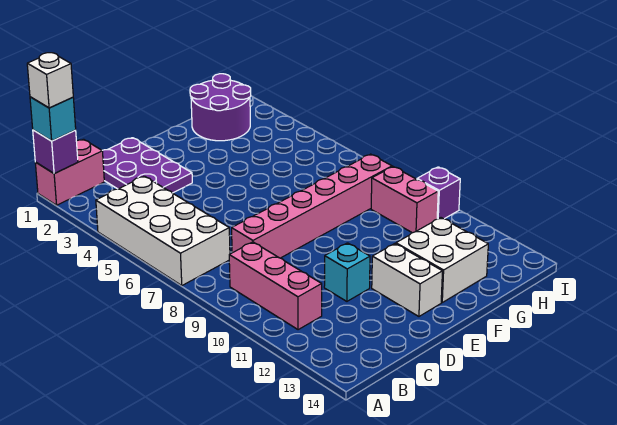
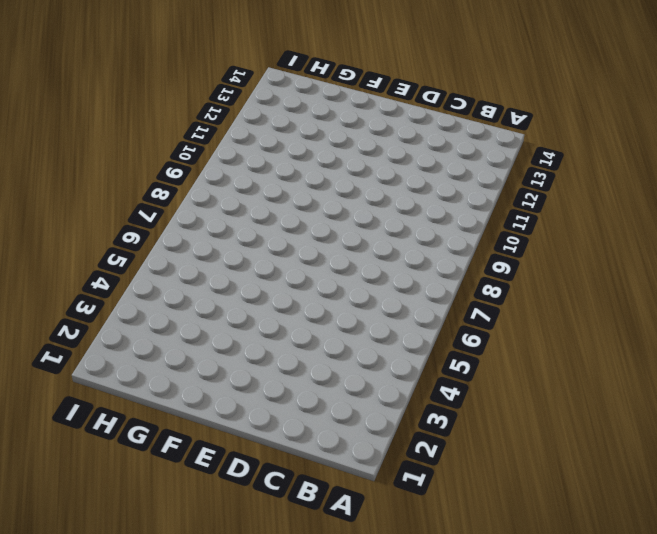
none -> pink 1x2 brick [35,139,104,205]
none -> white 2x4 brick [96,176,230,285]
none -> pink 1x3 brick [229,242,322,330]

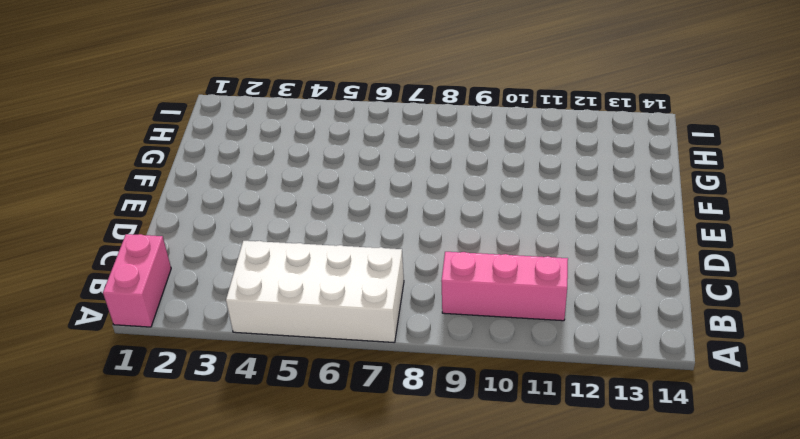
none -> purple 2x3 plate [102,138,192,193]
none -> pink 1x6 brick [232,154,392,258]
none -> cyan 1x1 brick [324,243,370,301]

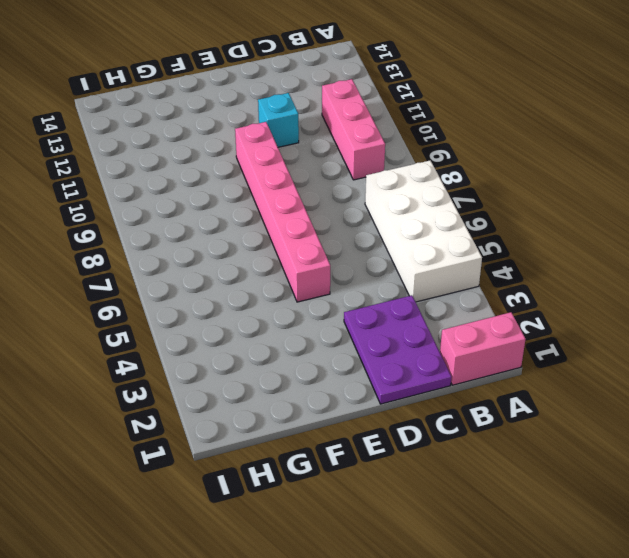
pink 1x6 brick [235,122,330,302] -> pink 1x6 brick turned to [232,154,392,258]
none -> white 1x2 brick [372,244,442,316]
none -> white 2x2 brick [396,218,488,302]
none -> purple 2x2 round brick [190,74,251,141]

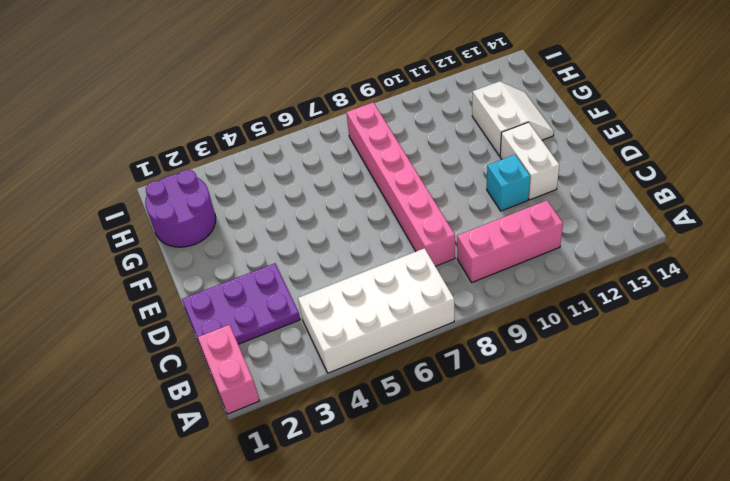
white 1x2 brick [500,122,559,200] -> white 1x2 brick turned to [372,244,442,316]
white 2x2 slope [472,81,554,156] -> white 2x2 brick [396,218,488,302]
none -> pink 1x2 brick [371,167,438,233]
none -> purple 1x1 brick [417,167,460,219]
none -> purple 1x1 brick [33,130,78,174]

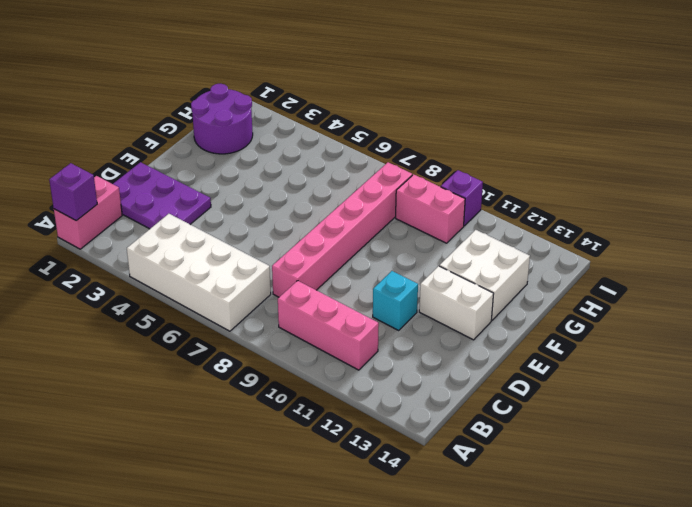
none -> cyan 1x1 brick [30,97,76,141]
none -> white 1x1 brick [27,53,73,108]

